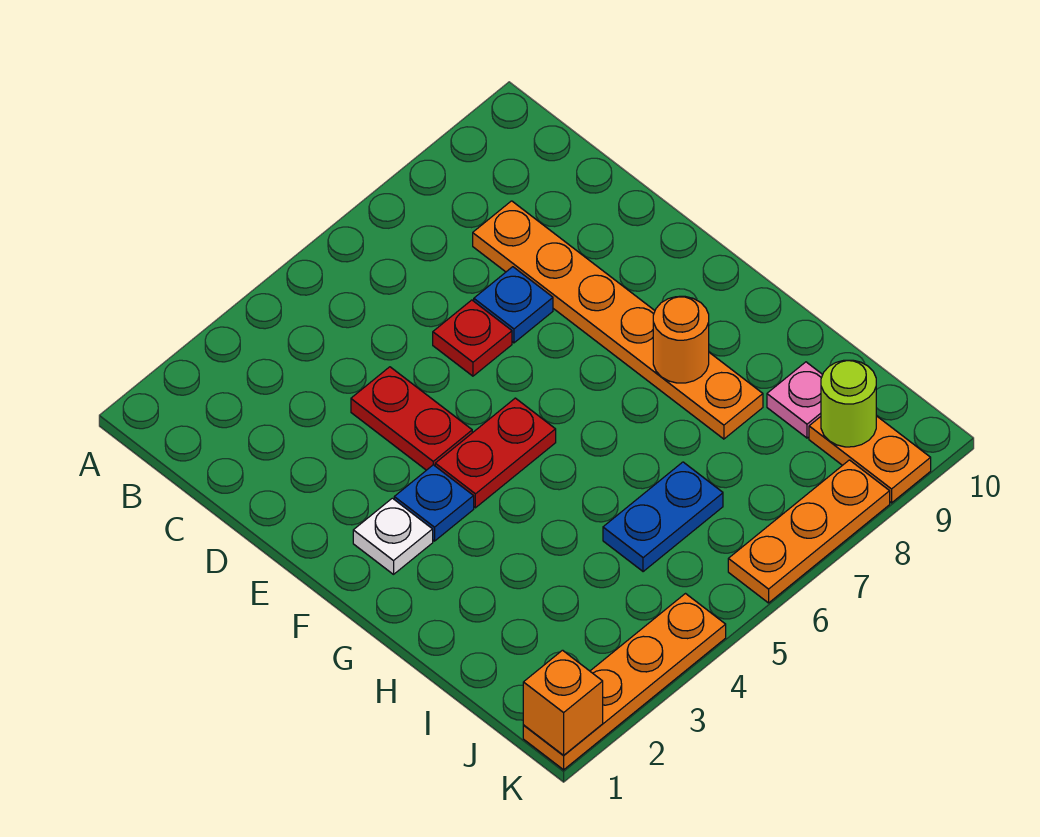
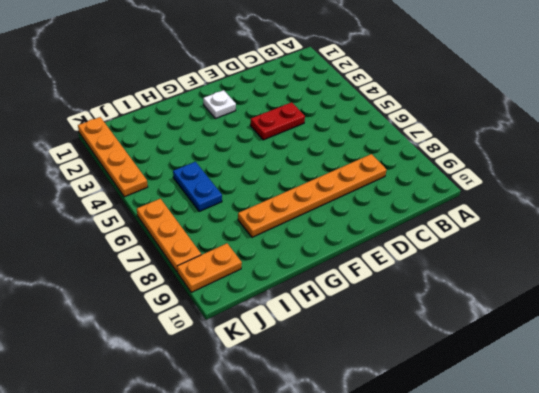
none -> red 1x1 plate [433,300,512,376]
none -> blue 1x1 plate [474,267,553,343]
none -> blue 1x1 plate [394,465,474,541]

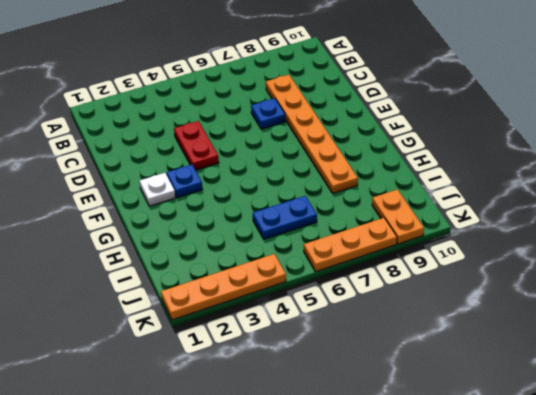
none -> red 1x1 plate [433,300,512,376]
none -> red 1x2 plate [435,398,556,508]
none -> pink 1x1 plate [767,362,823,438]

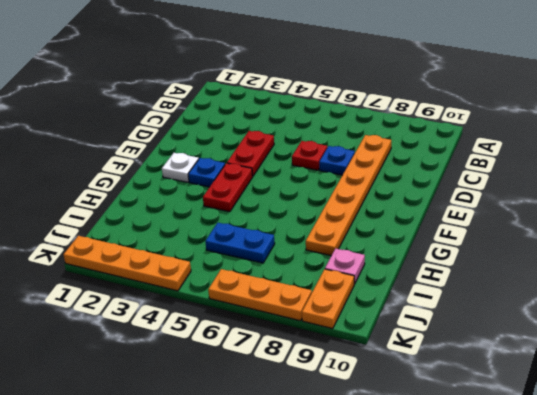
red 1x2 plate [203,163,253,212] -> red 1x2 plate turned to [435,398,556,508]
none -> orange 1x1 round brick [653,296,709,383]
none -> lime 1x1 round brick [821,360,876,447]
none -> orange 1x1 brick [523,650,603,755]

